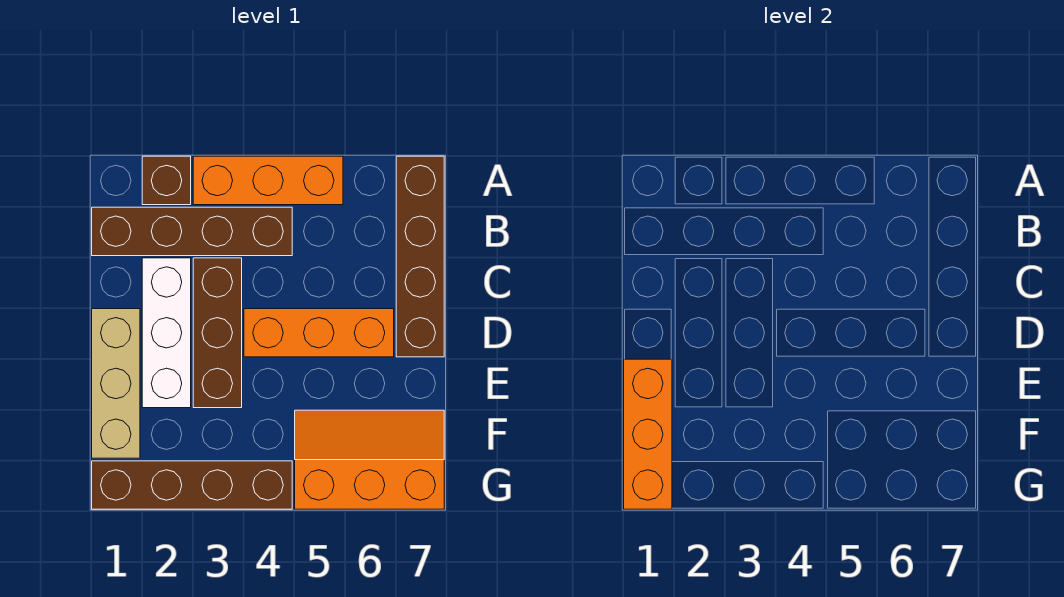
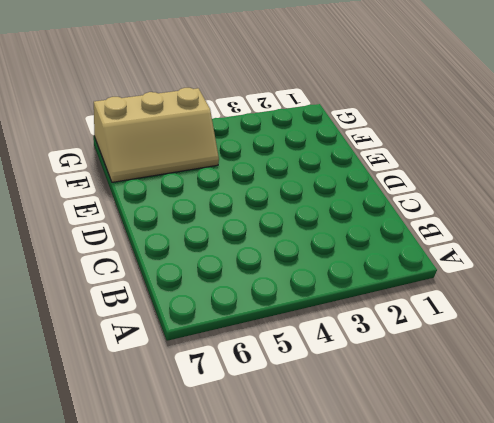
tan 2x3 slope [94,88,219,182] -> orange 2x3 slope [295,410,444,509]
none -> brown 1x1 brick [142,156,191,205]
none -> orange 1x3 brick [193,156,343,205]

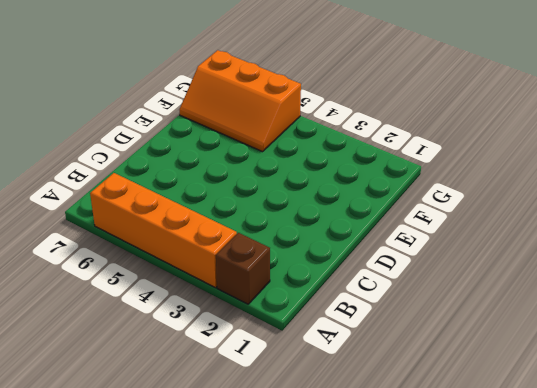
orange 1x4 brick [90,173,237,288] -> orange 1x3 brick [193,156,343,205]
none -> brown 1x4 brick [396,156,444,357]
none -> brown 1x4 brick [92,207,292,256]

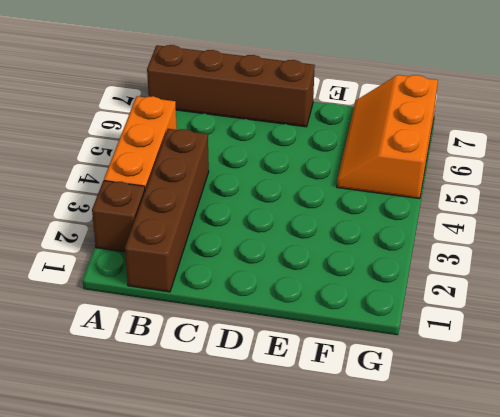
none -> white 1x3 brick [142,258,191,408]
none -> brown 1x3 brick [193,258,242,408]

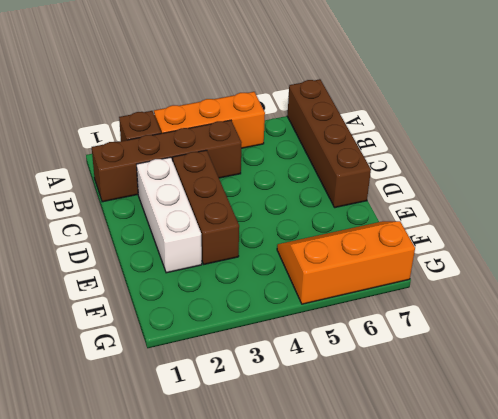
none -> tan 1x3 brick [92,309,140,458]
none -> orange 1x3 brick [244,309,394,357]

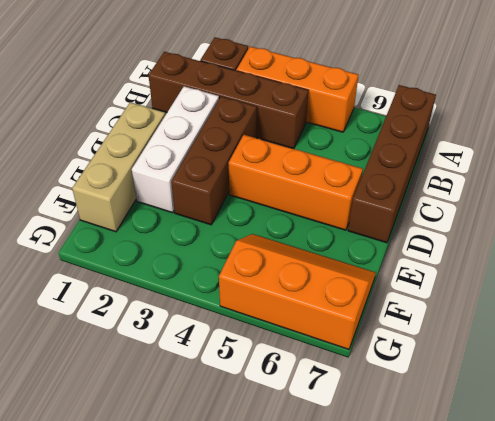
none -> brown 1x4 brick [92,461,292,509]
none -> orange 1x3 brick [624,359,672,509]

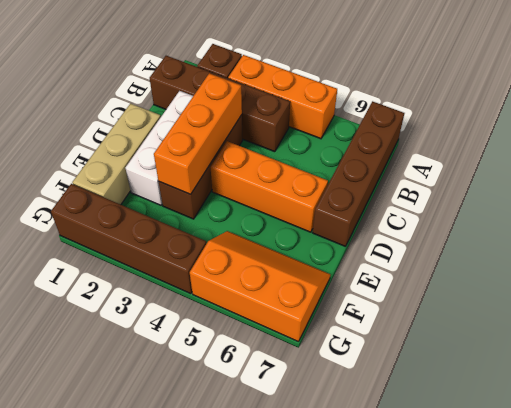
orange 1x3 brick [154,73,242,194] -> orange 1x3 brick moved to [624,359,672,509]

